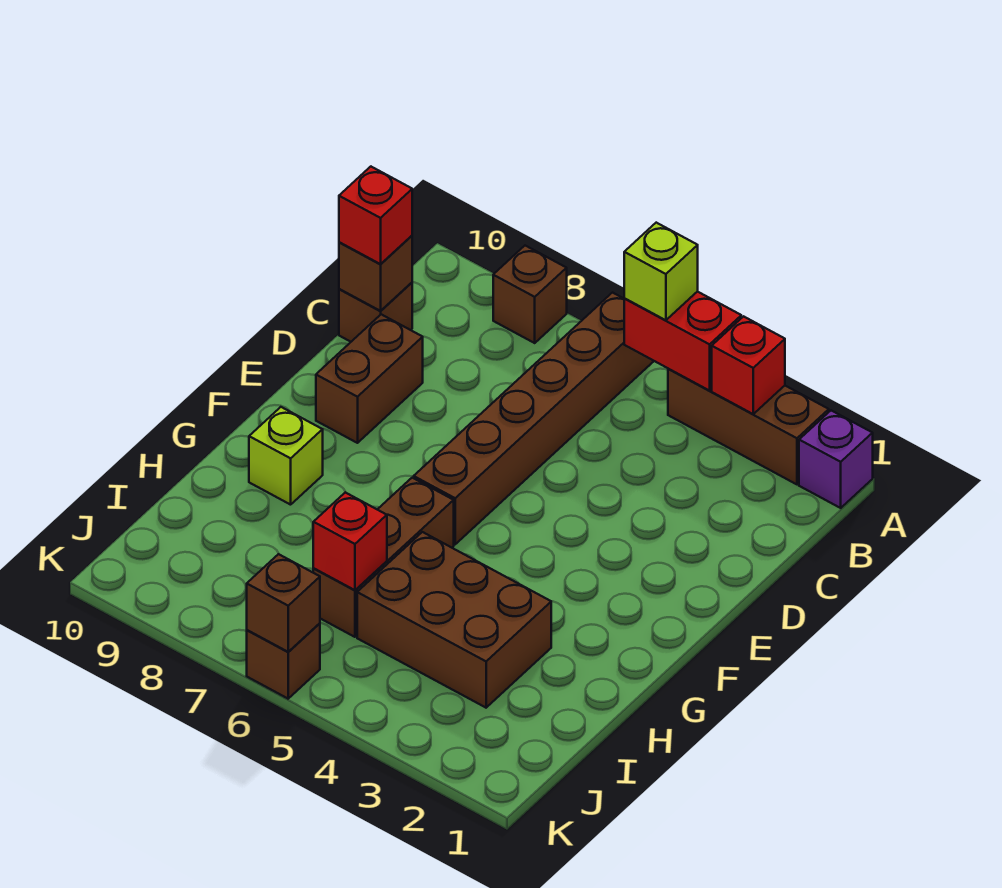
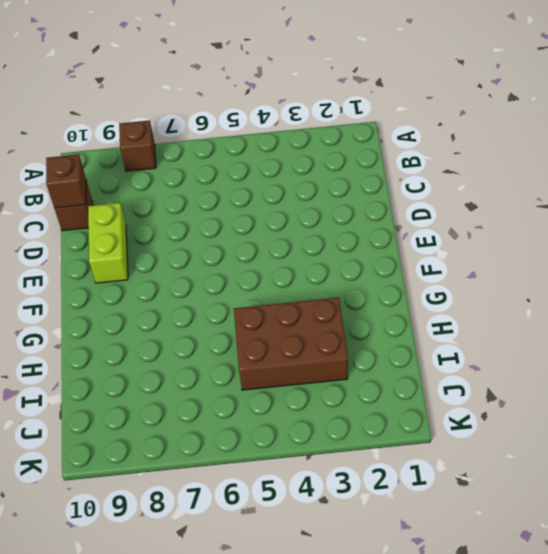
lime 1x2 brick [88,203,128,283] -> brown 1x2 brick [316,314,423,443]
none -> purple 1x1 brick [799,410,873,508]
none -> brown 1x3 brick [668,369,829,484]
none -> brown 1x6 brick [414,293,654,544]

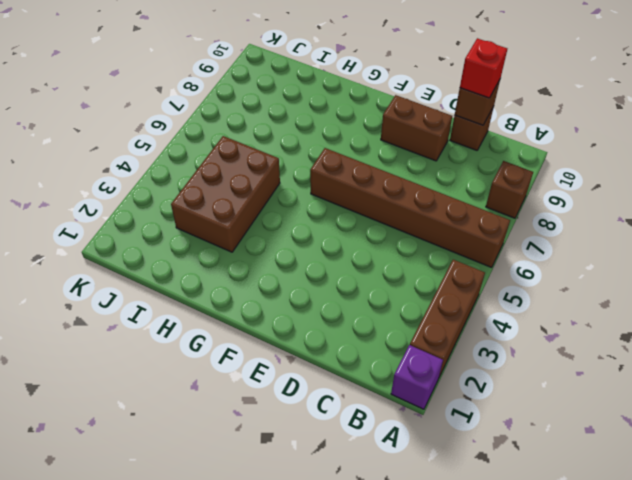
none -> brown 1x3 brick [313,478,454,637]
none -> lime 1x1 brick [249,407,323,505]
none -> brown 1x1 brick [247,623,320,699]

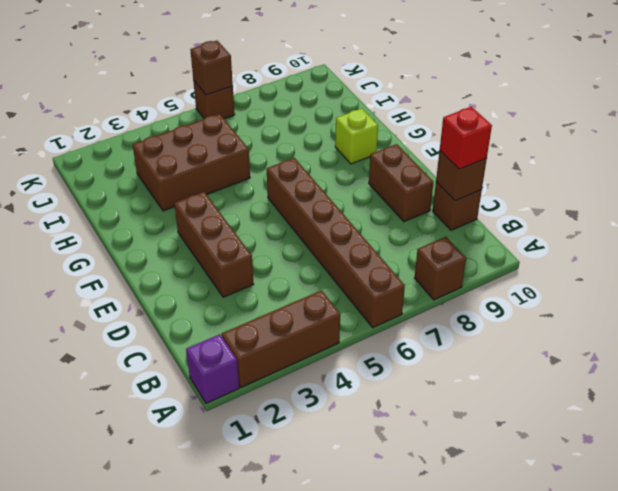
brown 1x3 brick [174,192,254,297] -> brown 1x3 brick moved to [313,478,454,637]
none -> red 1x1 brick [712,316,785,414]
none -> red 1x2 brick [624,291,741,391]
none -> red 1x1 brick [313,492,387,590]

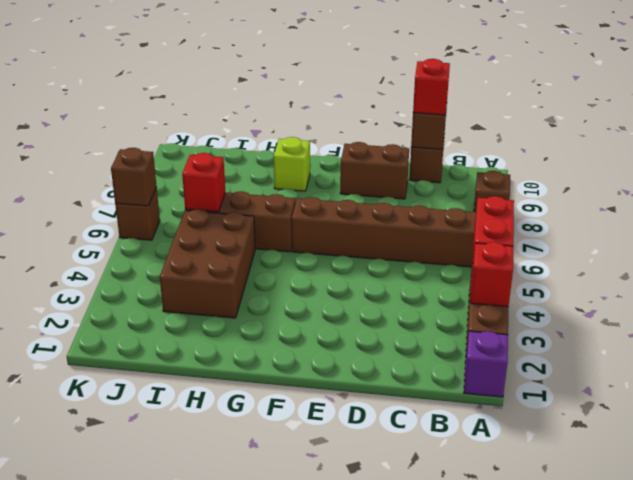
none -> lime 1x1 brick [624,223,698,320]

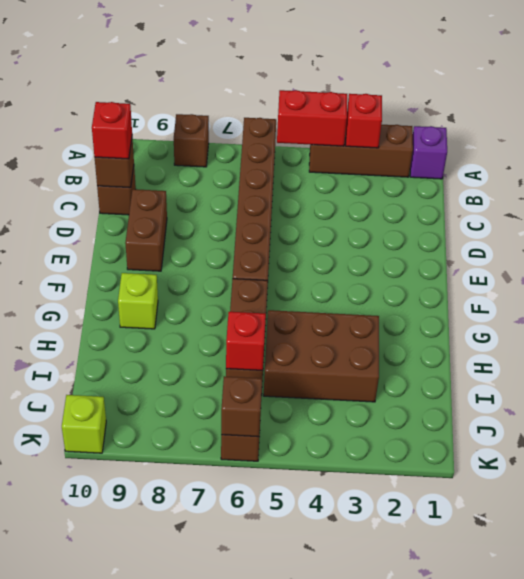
lime 1x1 brick [62,395,106,453] -> lime 1x1 brick moved to [624,223,698,320]

